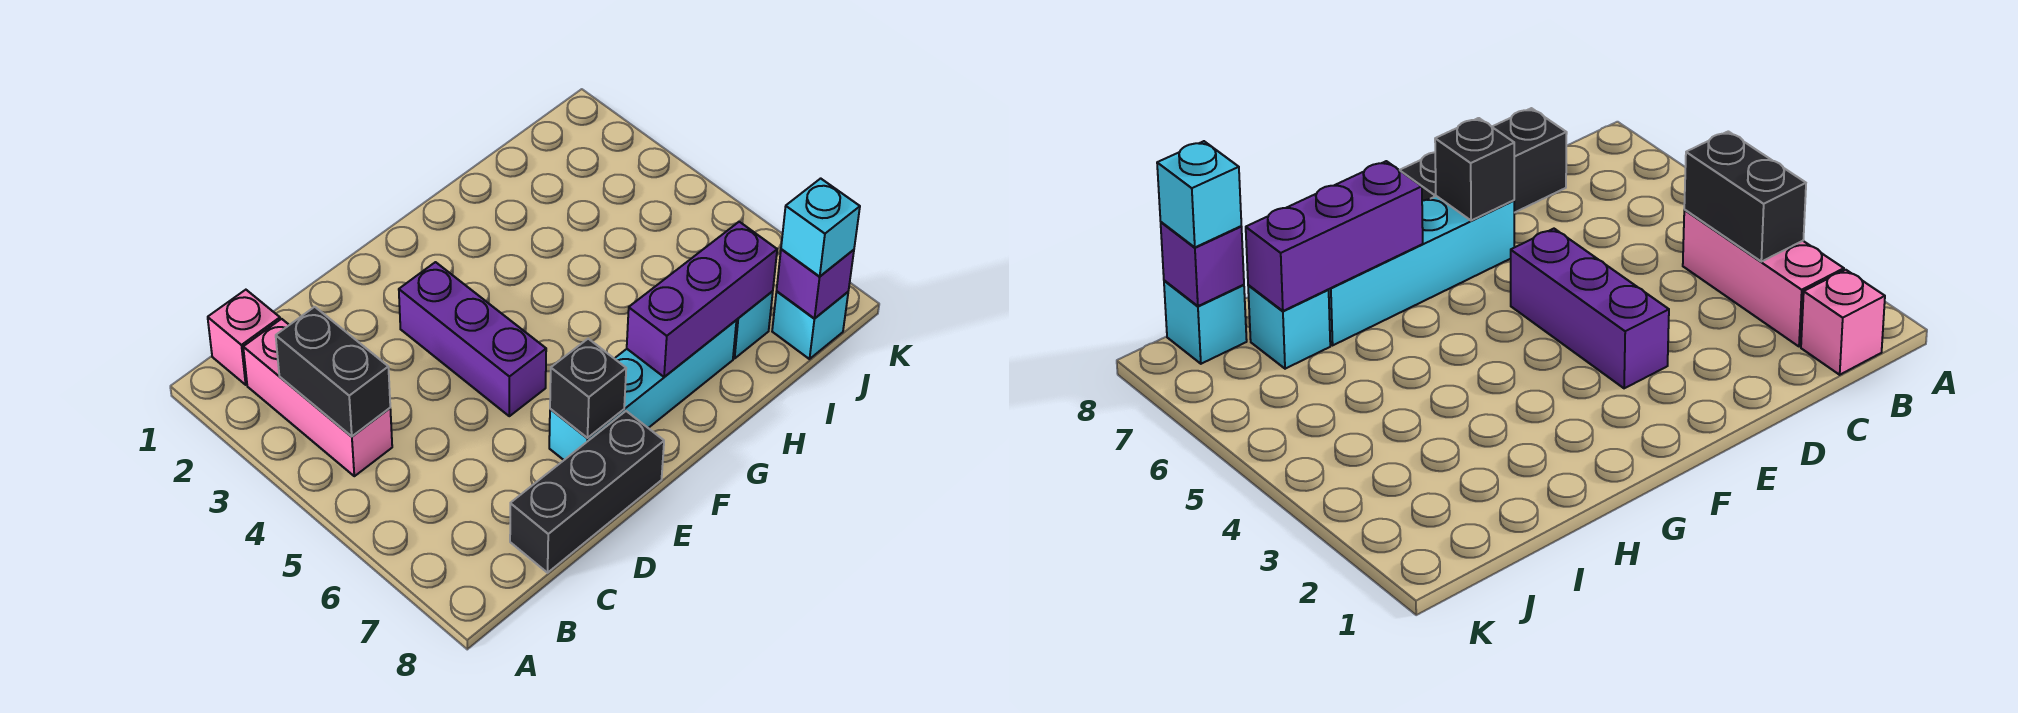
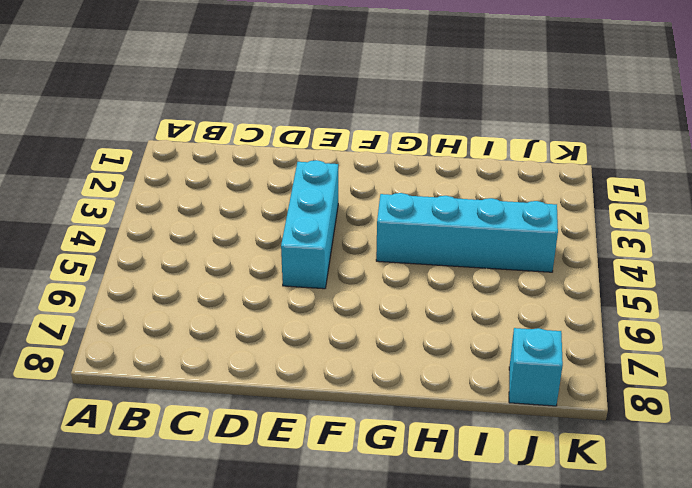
cyan 1x3 brick [281,160,338,289] -> purple 1x3 brick [399,262,546,416]
cyan 1x4 brick [376,193,558,272] -> cyan 1x4 brick moved to [549,320,737,460]
none -> pink 1x1 brick [208,290,280,385]
none -> pink 1x3 brick [243,319,392,476]
none -> black 1x3 brick [510,411,664,573]

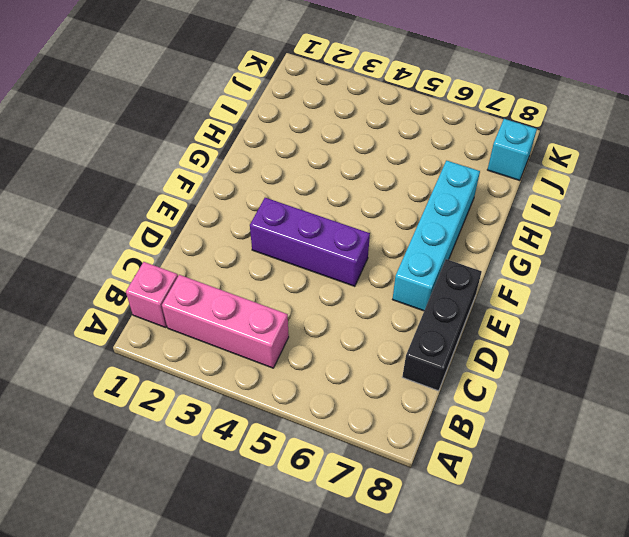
none -> cyan 1x1 brick [733,291,773,359]
none -> black 1x2 brick [276,307,390,436]
none -> black 1x1 brick [550,339,626,438]

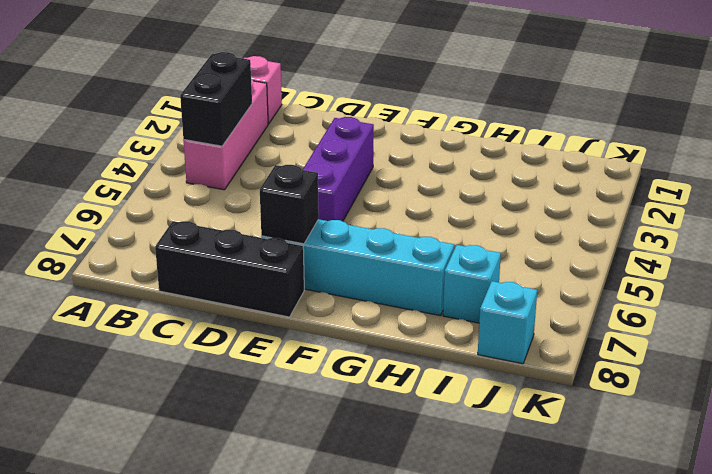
none -> purple 1x3 brick [627,222,777,377]
none -> purple 1x1 brick [777,249,854,318]
none -> cyan 1x1 brick [781,178,860,276]

